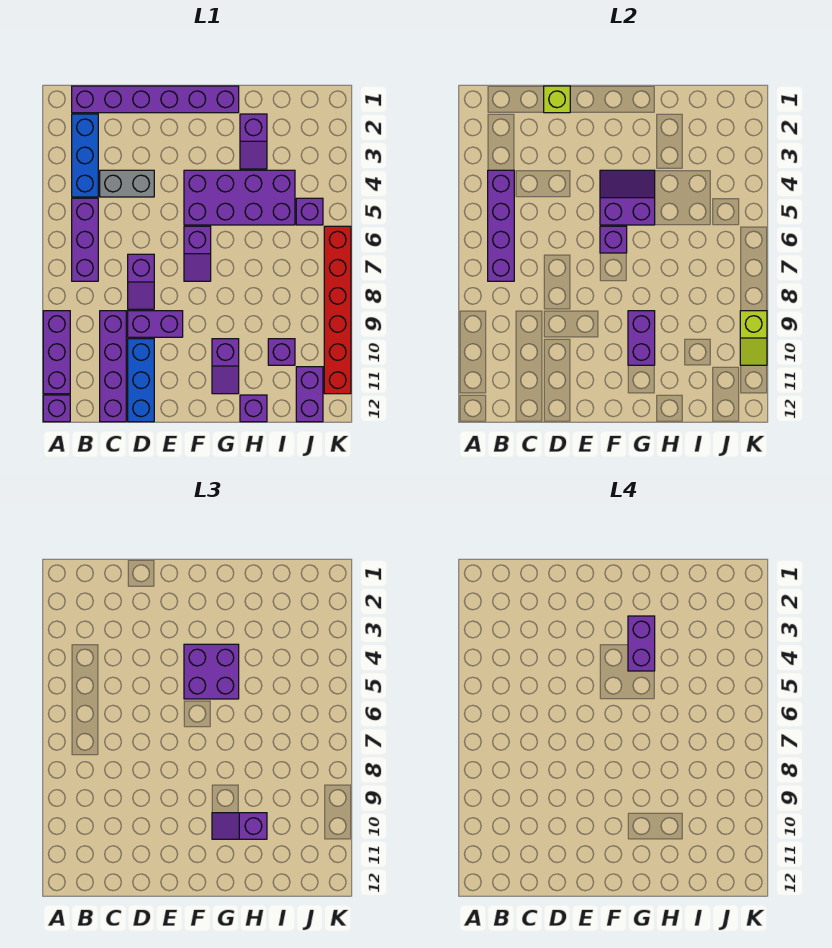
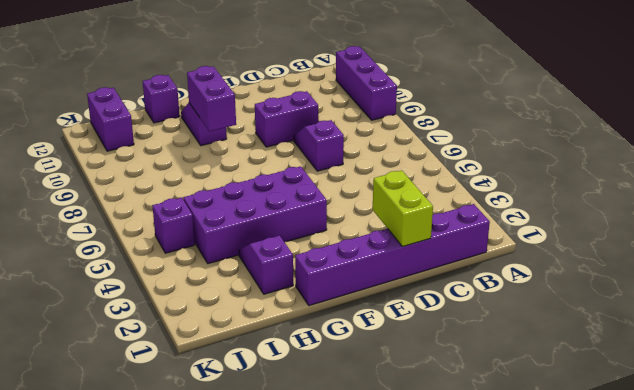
lime 1x2 brick [373,171,433,247] -> lime 1x1 brick [544,86,570,113]
none -> purple 1x1 brick [43,395,70,422]
none -> blue 1x3 brick [72,114,98,197]
none -> purple 1x3 brick [72,198,98,281]

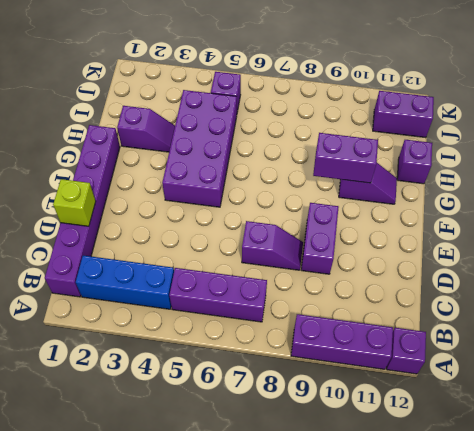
none -> grey 1x2 brick [100,170,154,197]
none -> purple 1x4 brick [100,311,126,422]
none -> blue 1x3 brick [128,339,154,422]

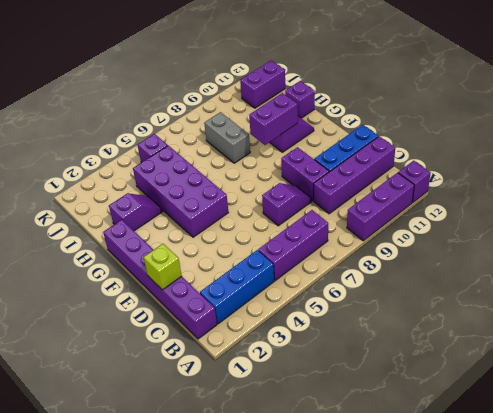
grey 1x2 brick [204,112,250,163] -> grey 1x2 brick moved to [100,170,154,197]
none -> purple 1x2 slope [184,226,211,281]
none -> purple 1x1 brick [268,339,295,365]
none -> red 1x6 brick [324,226,351,394]

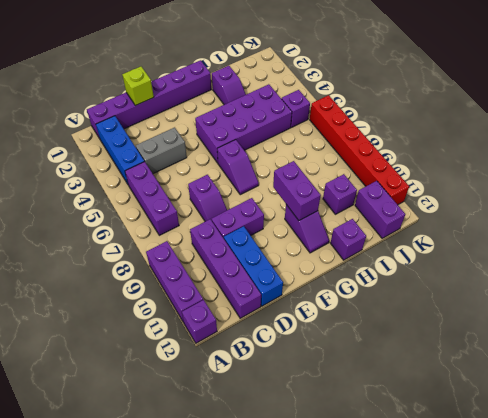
none -> purple 1x4 brick [488,170,514,281]
none -> purple 2x2 slope [600,170,655,225]
none -> purple 1x1 brick [600,226,627,253]

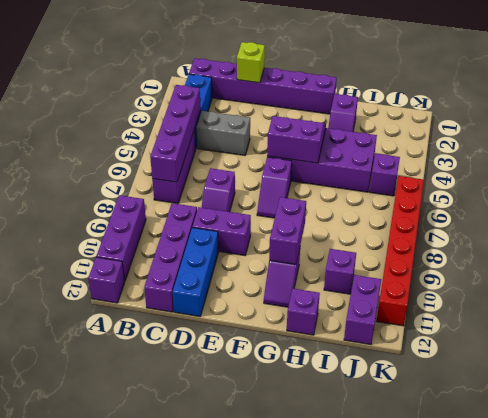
none -> purple 1x1 brick [600,226,627,253]
none -> lime 1x2 slope [740,311,767,365]
none -> purple 2x2 brick [184,644,239,699]

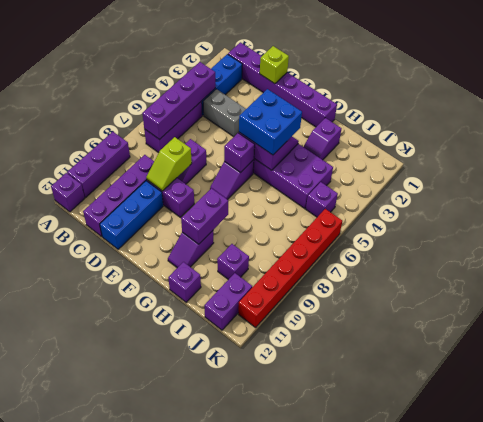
lime 1x2 slope [146,137,192,191] -> lime 1x2 slope moved to [740,311,767,365]
blue 2x2 brick [239,89,302,155] -> purple 2x2 brick [184,644,239,699]
none -> purple 1x2 slope [212,813,267,839]
none -> purple 1x2 brick [628,616,655,671]

